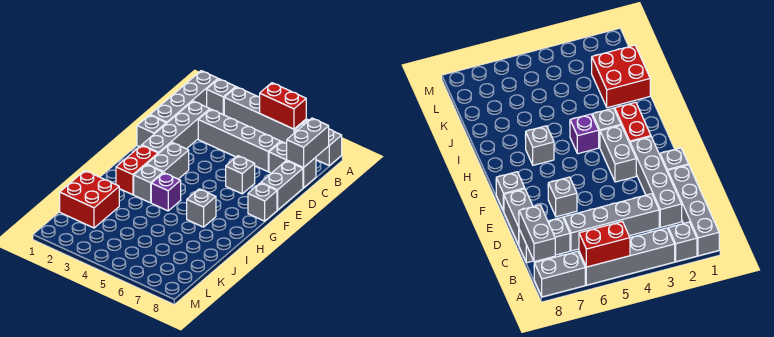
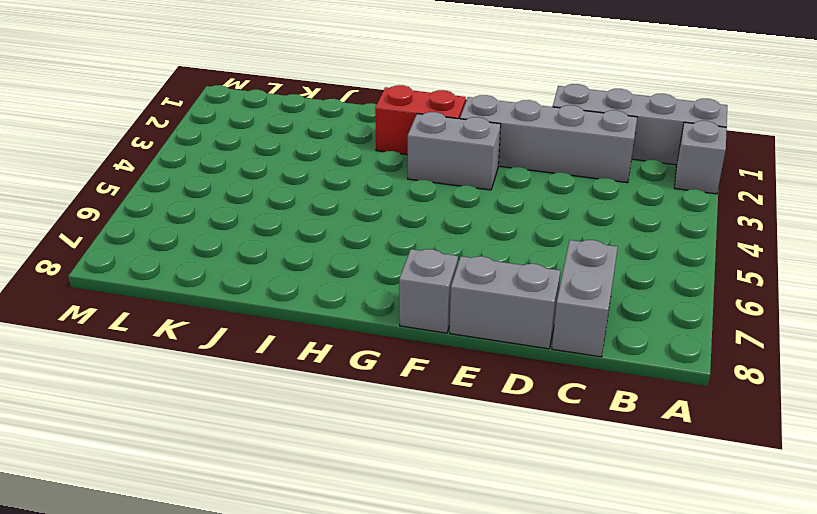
none -> grey 1x4 brick [224,87,306,143]
none -> grey 1x2 brick [295,119,342,165]
none -> grey 1x4 brick [198,109,280,172]

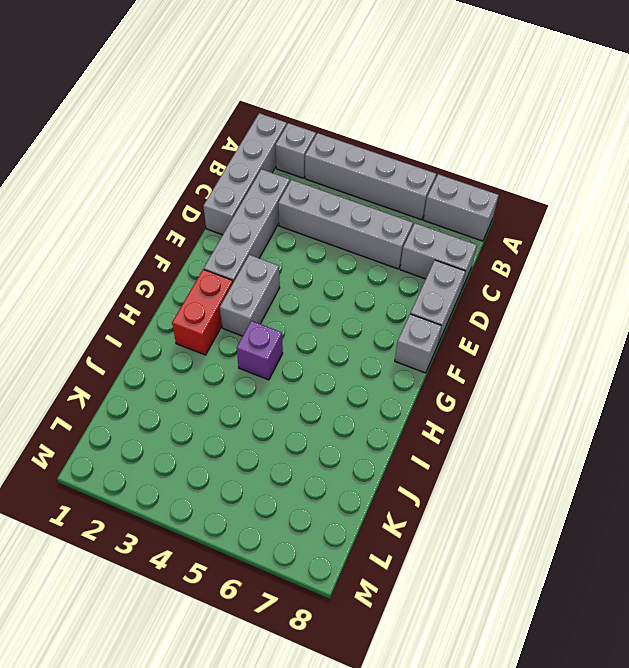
none -> grey 1x1 brick [137,115,166,147]
none -> grey 1x1 brick [226,156,255,194]
none -> grey 1x1 brick [134,165,163,203]

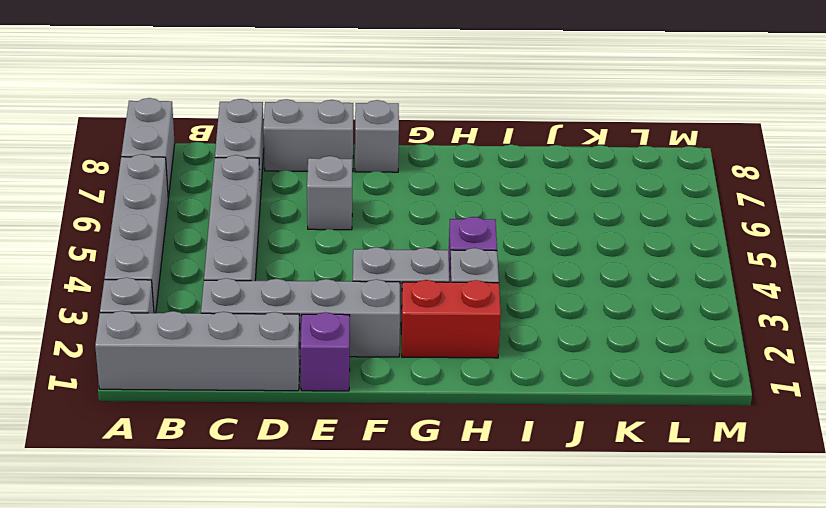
purple 1x1 brick [300,312,350,391] -> grey 1x1 brick [137,115,166,147]
none -> grey 1x1 brick [187,189,216,227]
none -> red 2x2 brick [60,171,119,228]
none -> red 1x2 brick [260,83,306,129]

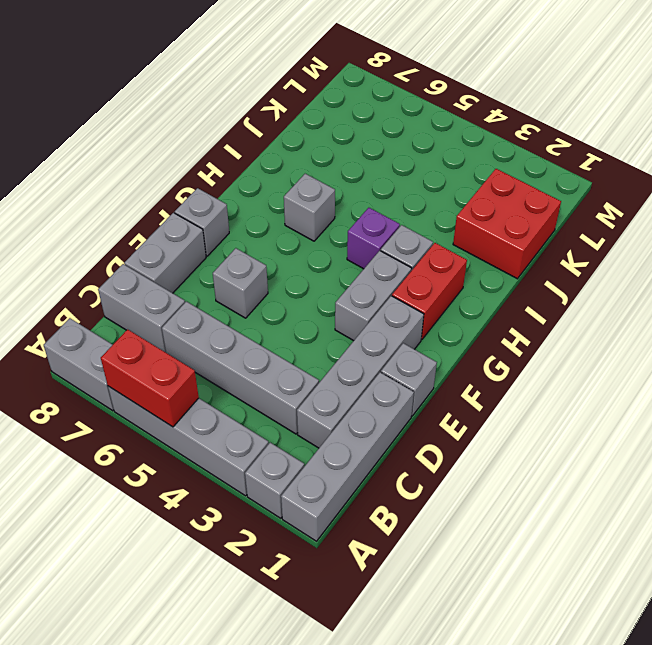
none -> grey 1x2 brick [287,118,329,168]

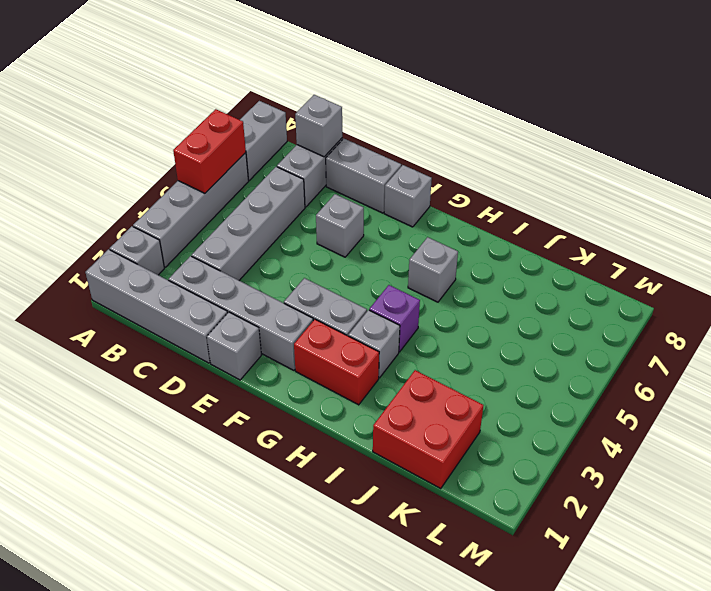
grey 1x1 brick [295,95,342,157] -> grey 1x2 brick [287,118,329,168]

